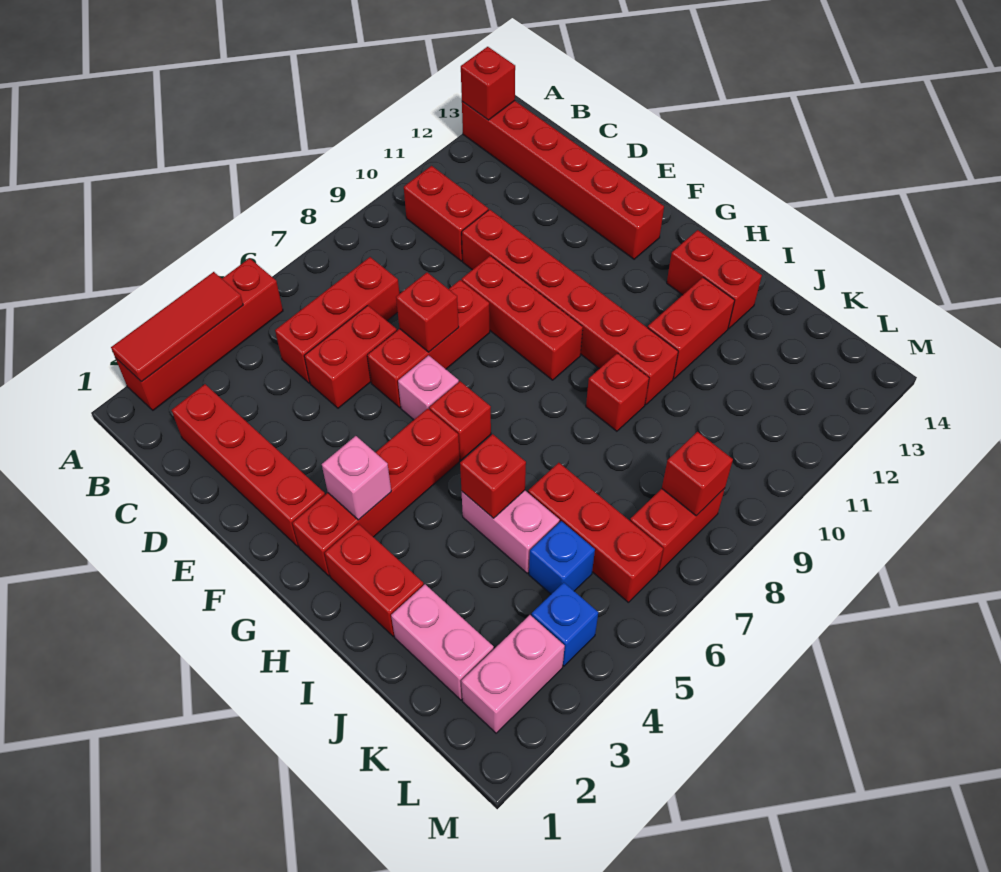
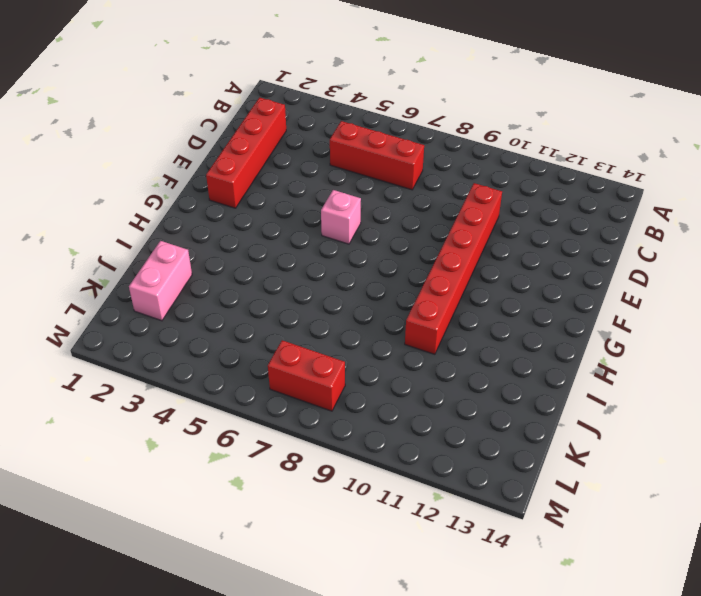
none -> red 1x4 brick [116,258,283,410]
none -> red 1x6 brick [462,101,664,259]
none -> red 1x2 brick [404,166,488,261]

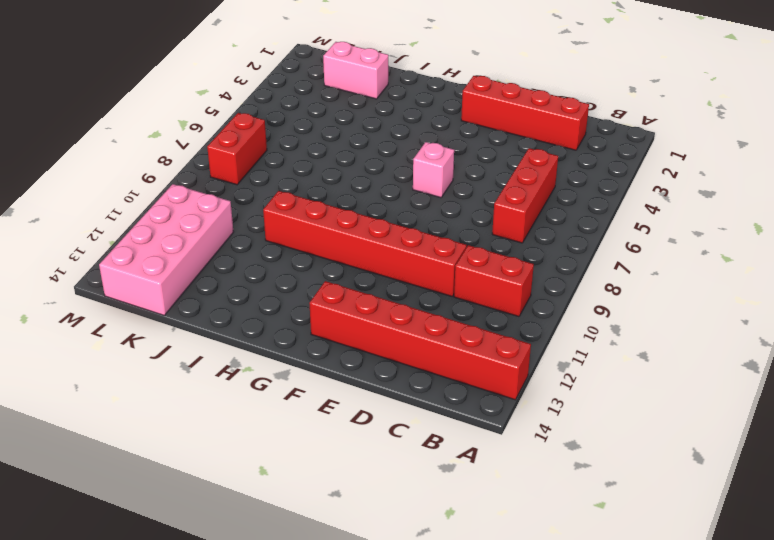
pink 2x4 brick [99,184,234,315] -> none
none -> red 1x4 brick [116,258,283,410]
none -> red 1x2 brick [304,306,397,408]
none -> red 1x3 brick [367,280,490,408]

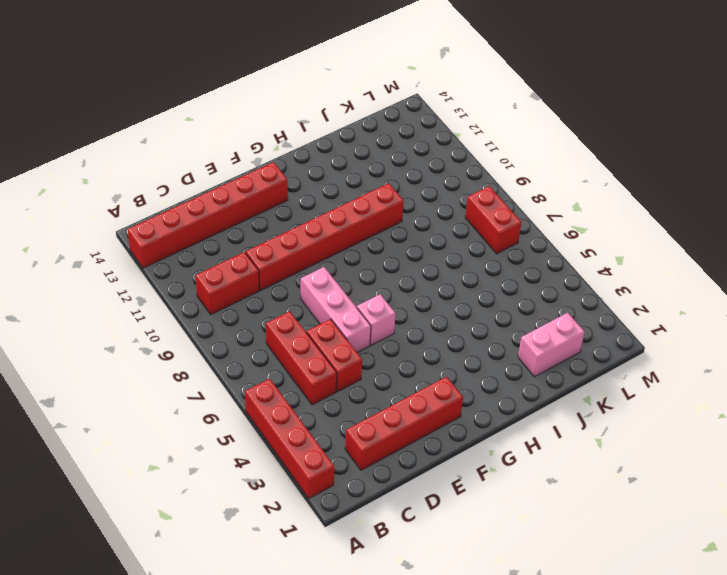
pink 1x3 brick [301,267,371,353] -> red 1x3 brick [367,280,490,408]
none -> red 1x3 brick [462,256,583,380]
none -> red 1x4 brick [292,409,460,576]
none -> red 1x1 brick [429,381,491,460]

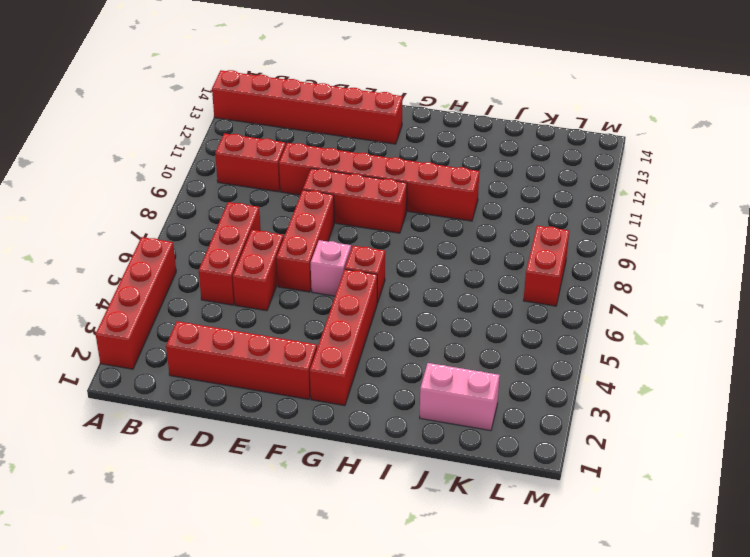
none -> red 1x2 brick [325,524,424,636]
none -> red 1x2 brick [667,230,762,329]
none -> pink 1x2 brick [461,490,560,573]

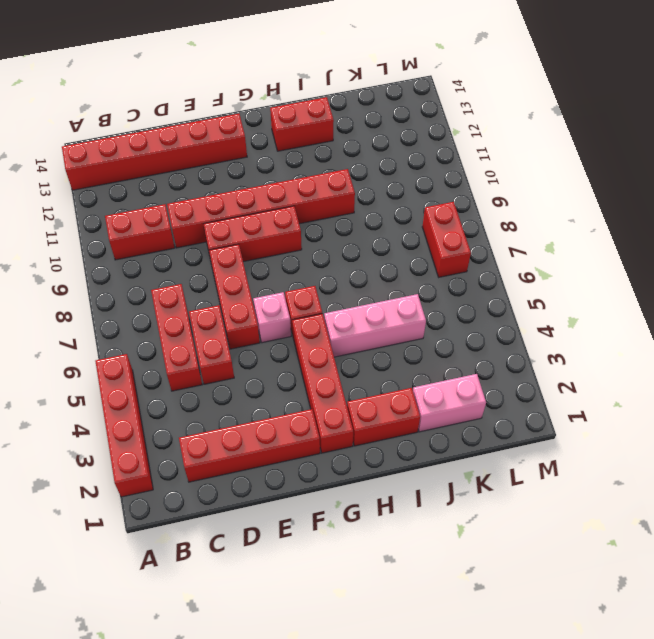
pink 1x3 brick [324,294,426,357] -> pink 1x2 brick [461,490,560,573]
none -> red 1x1 brick [586,353,649,431]
none -> red 1x2 brick [648,277,735,379]
none -> red 1x3 brick [528,463,663,602]

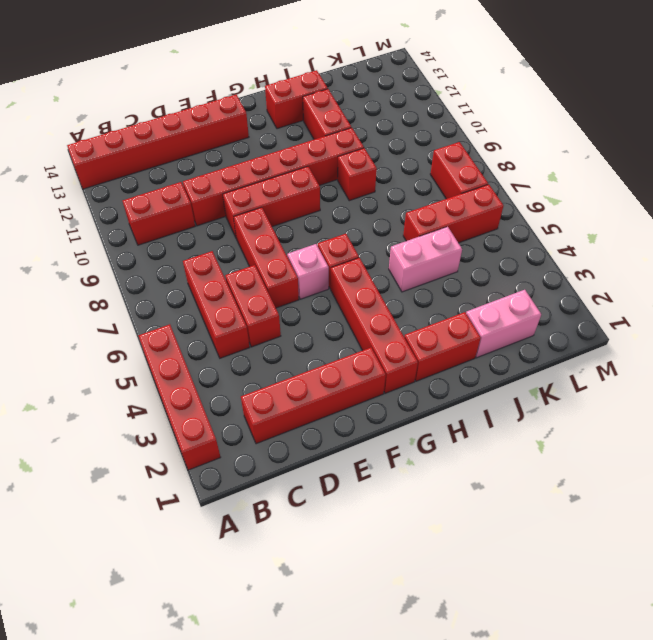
none -> blue 1x1 brick [529,521,595,594]
none -> pink 1x2 brick [461,615,565,733]
none -> blue 1x1 brick [532,583,598,666]

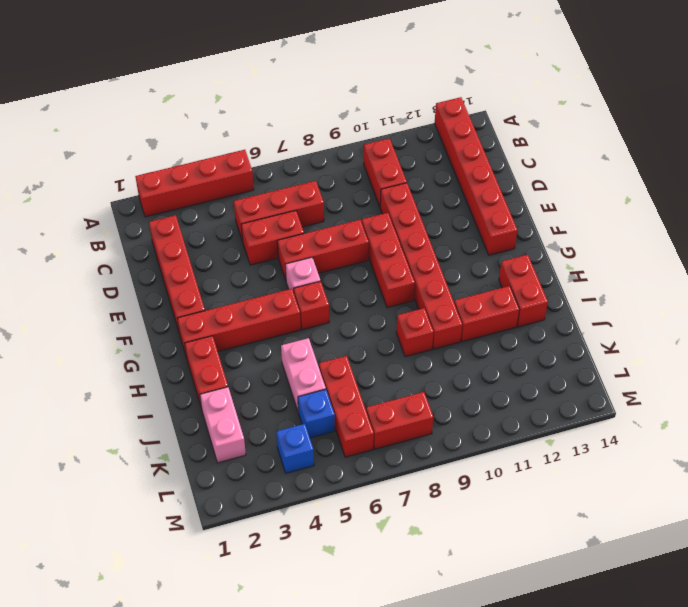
none -> pink 1x2 brick [461,615,565,733]
none -> red 1x3 tile [111,272,243,382]
none -> red 1x1 brick [461,47,515,120]

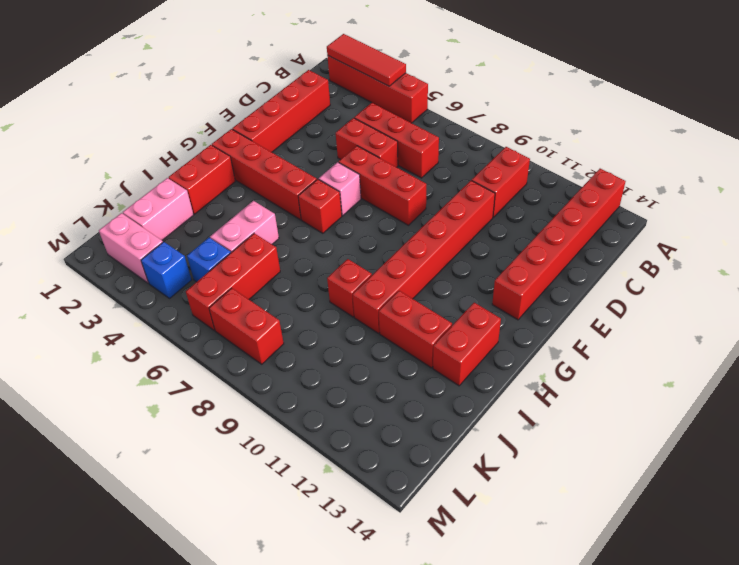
none -> red 1x3 brick [462,256,583,380]
none -> red 1x1 brick [461,47,515,120]
none -> red 1x1 brick [396,273,459,352]

